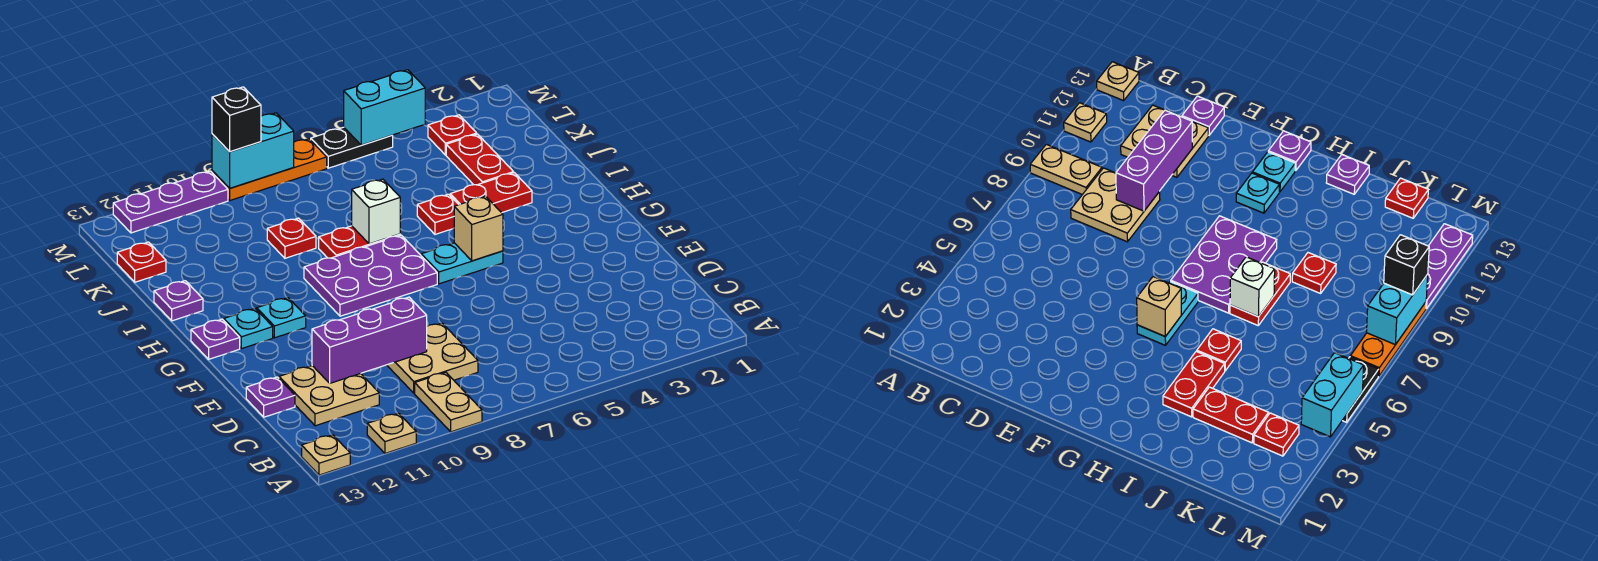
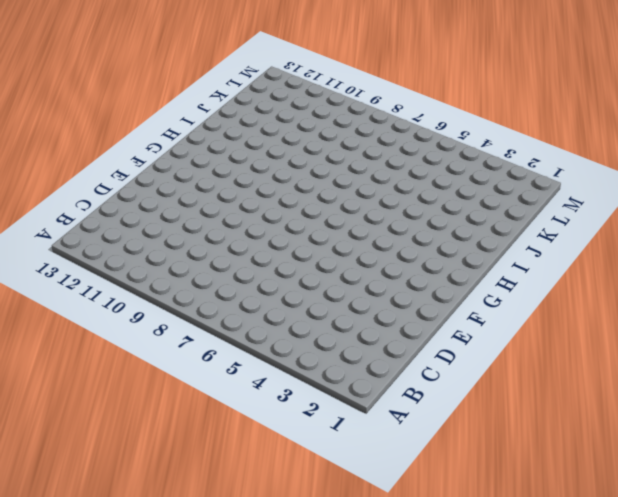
none -> tan 1x2 plate [415,372,482,432]
none -> tan 1x1 plate [367,413,416,453]
none -> tan 1x1 plate [302,435,350,475]

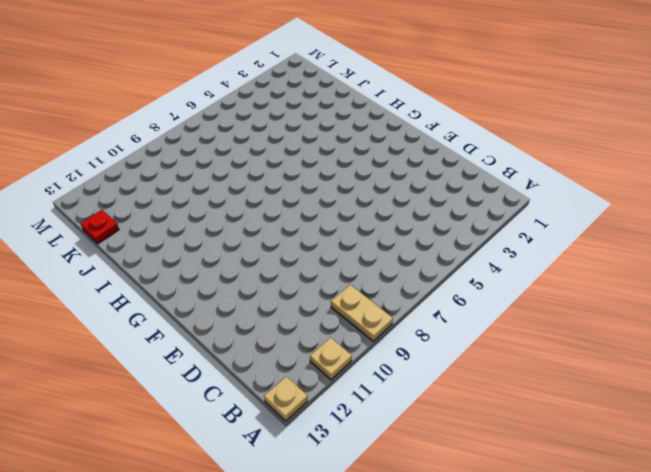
none -> tan 2x2 plate [387,323,478,393]
none -> tan 2x2 plate [279,366,379,426]
none -> purple 1x1 plate [246,377,295,417]

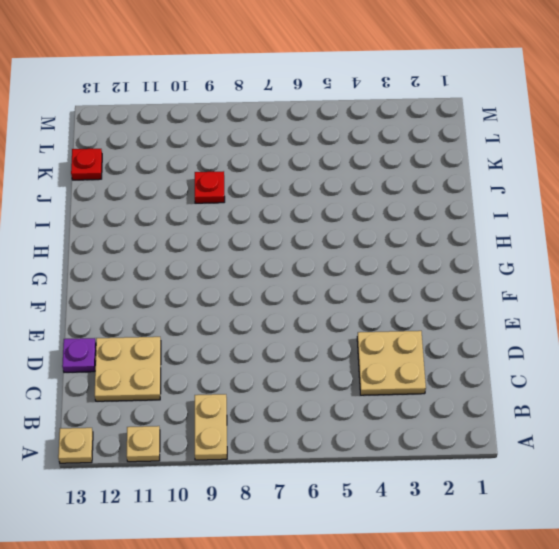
tan 2x2 plate [357,331,426,395] -> tan 2x2 plate moved to [387,323,478,393]
none -> cyan 1x2 plate [421,243,503,284]
none -> purple 2x3 plate [304,235,437,316]
none -> cyan 1x1 plate [257,298,306,338]

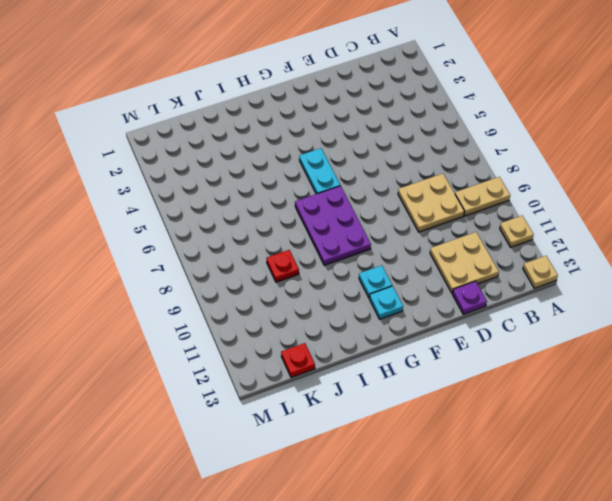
none -> purple 1x1 plate [191,319,240,359]
none -> red 1x2 plate [450,173,532,213]
none -> red 1x1 plate [417,194,459,234]

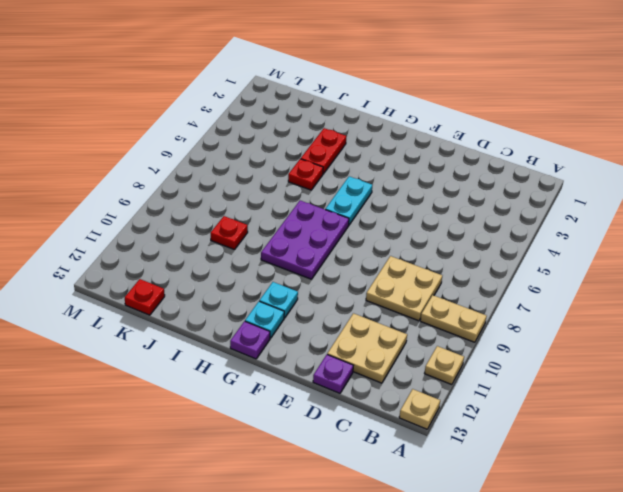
none -> red 1x2 plate [319,226,400,258]
none -> purple 1x1 plate [154,281,203,321]
none -> red 1x2 plate [446,134,514,185]

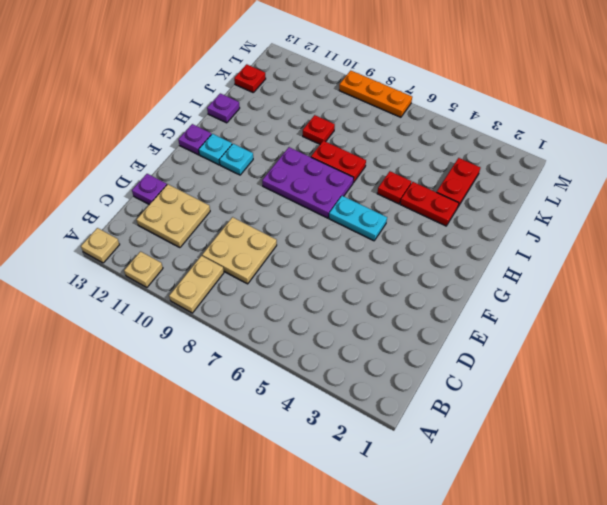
none -> red 1x1 plate [428,115,477,155]
none -> black 1x2 plate [311,127,393,168]
none -> purple 1x3 plate [113,171,228,233]

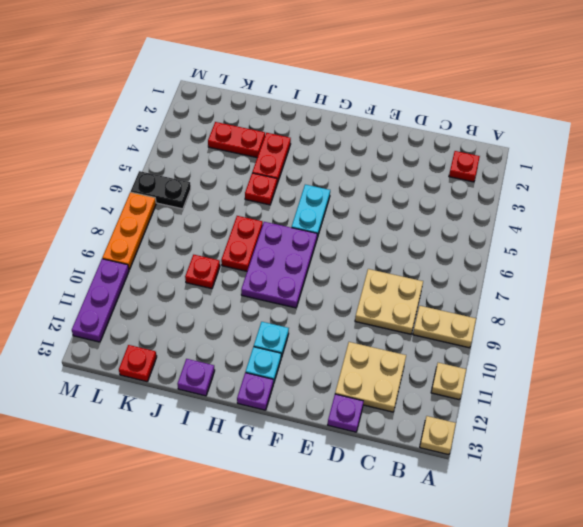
red 1x1 plate [449,151,480,182] -> red 1x1 plate moved to [428,115,477,155]
black 1x2 plate [131,171,191,209] -> black 1x2 plate turned to [311,127,393,168]
none -> purple 1x3 brick [312,297,427,383]
none -> tan 1x1 brick [454,196,503,261]
none -> white 1x1 brick [352,179,400,244]

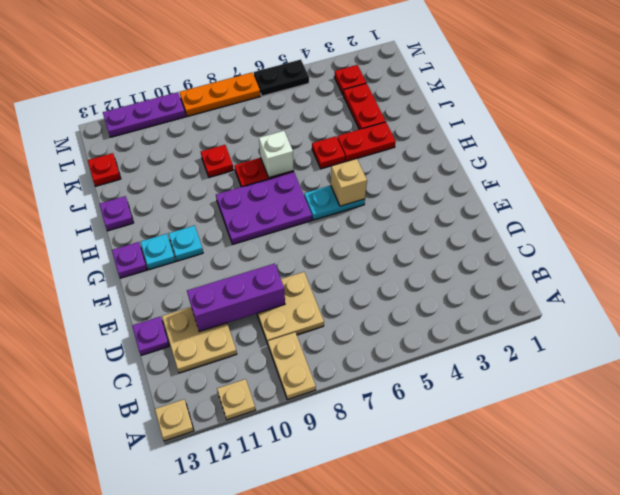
none -> cyan 1x2 brick [344,70,425,145]
none -> cyan 1x2 brick [212,113,294,188]
none -> black 1x1 brick [212,87,261,152]

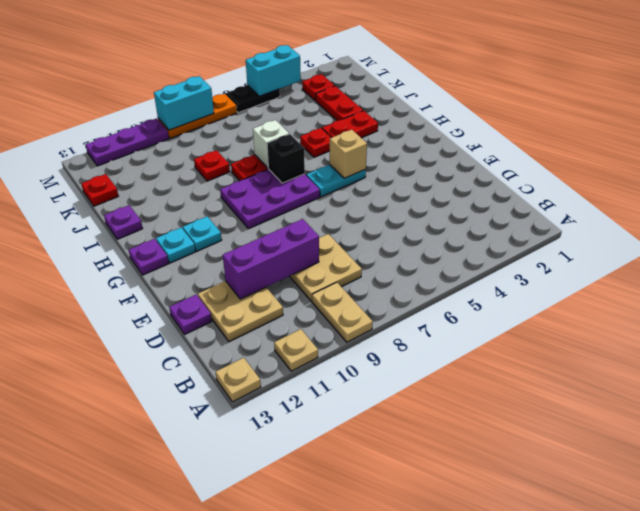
black 1x1 brick [267,134,305,183] -> black 1x1 brick moved to [212,87,261,152]

